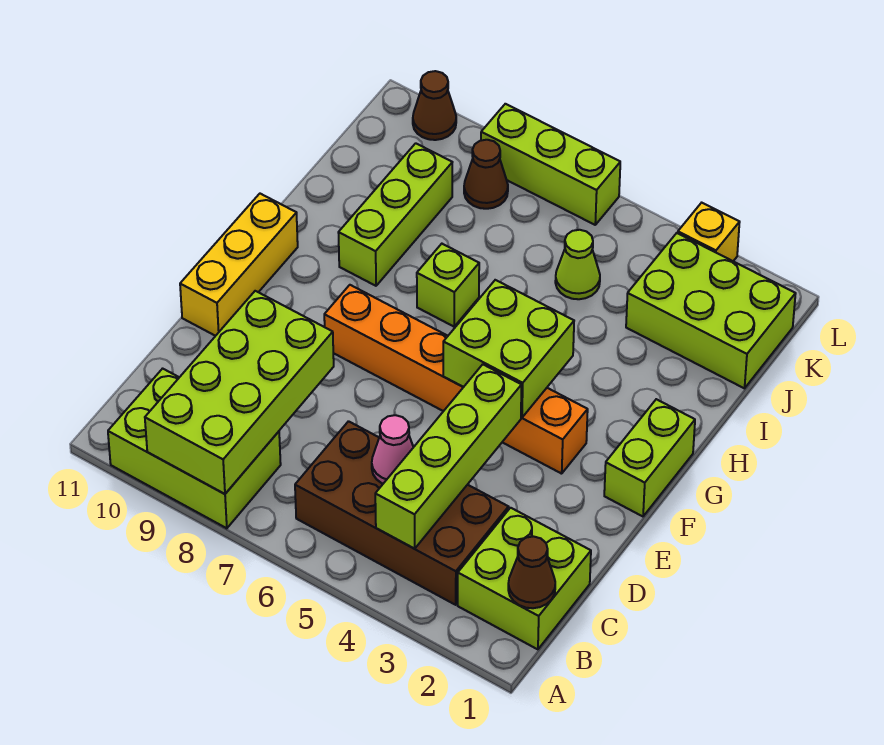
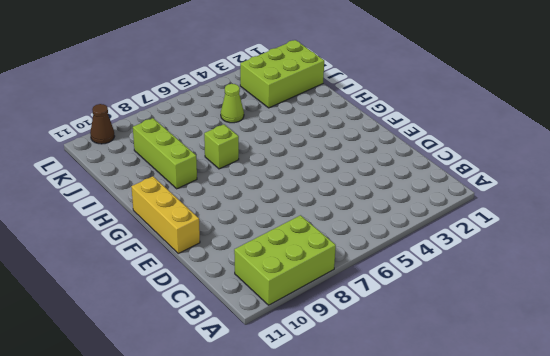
none -> lime 2x2 brick [458,508,591,649]
none -> brown 2x4 brick [295,421,508,605]
none -> lime 1x2 brick [604,399,695,516]

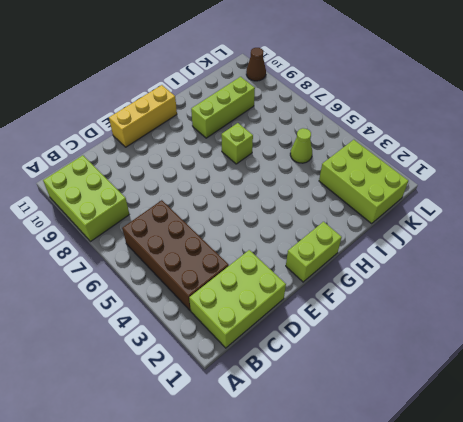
lime 2x3 brick [189,250,286,348] -> lime 2x2 brick [458,508,591,649]
none -> orange 1x6 brick [324,285,588,474]
none -> brown 1x1 cone [464,140,508,209]
none -> yellow 1x1 brick [678,203,740,261]

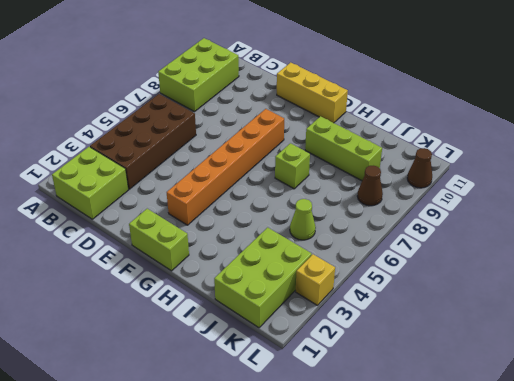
none -> lime 1x3 brick [481,104,620,225]
none -> lime 2x4 brick [145,291,334,494]
none -> brown 1x1 cone [508,536,555,608]

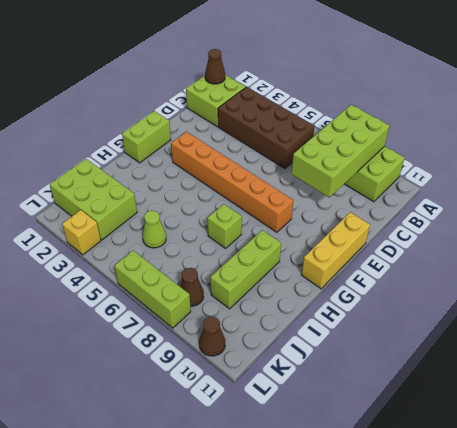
none -> lime 1x4 brick [375,364,521,549]
none -> pink 1x1 cone [372,415,413,484]
none -> lime 2x2 brick [443,280,574,418]

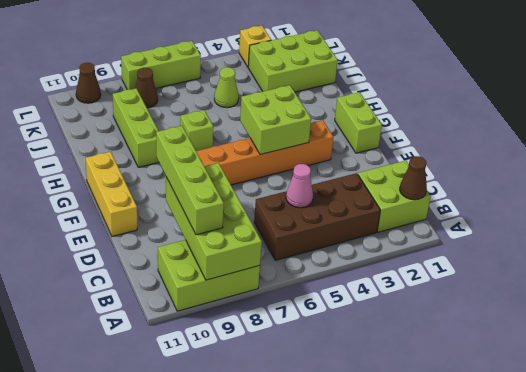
lime 1x4 brick [156,126,224,235] -> lime 1x4 brick moved to [375,364,521,549]

